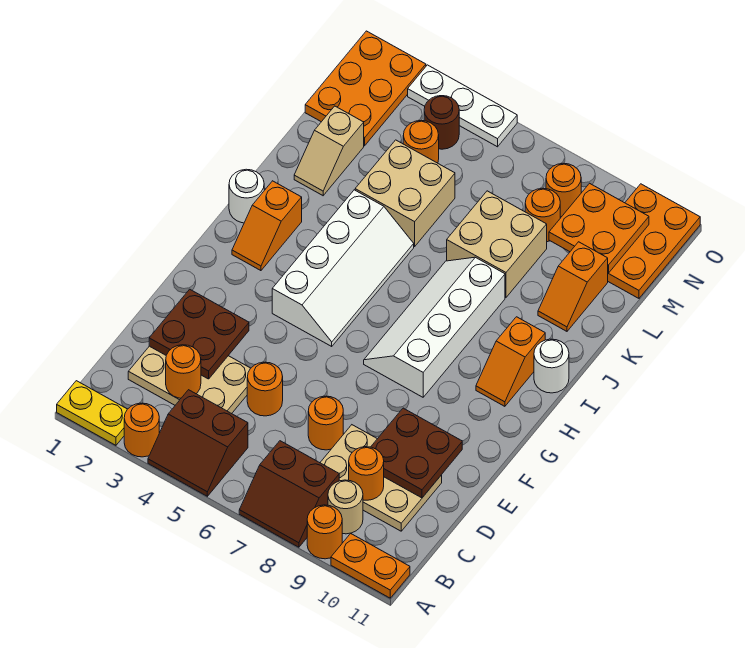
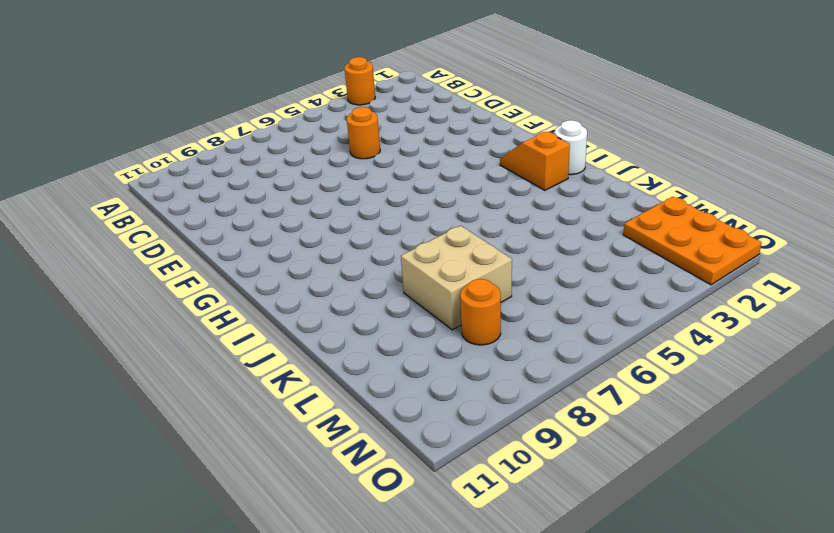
none -> yellow 1x2 plate [57,381,127,445]
none -> brown 2x2 slope [148,390,248,496]
none -> brown 2x2 slope [239,441,339,547]
none -> orange 1x1 round brick [307,505,342,559]

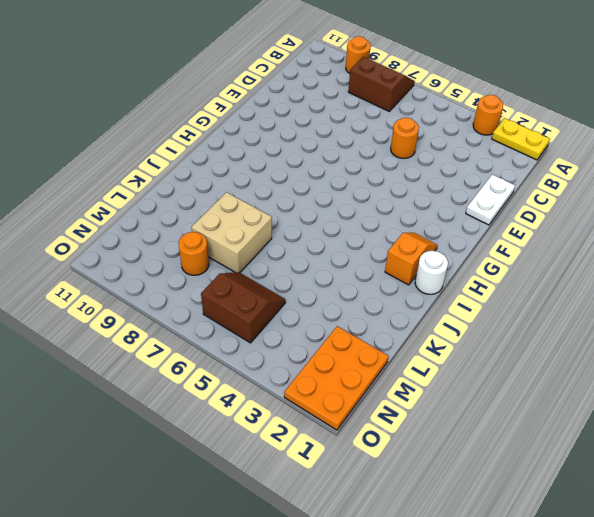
white 1x2 plate [466,174,515,225] -> none
brown 2x2 slope [201,272,285,343] -> brown 2x2 slope moved to [148,390,248,496]
none -> orange 1x2 plate [331,533,410,598]
none -> tan 1x1 round brick [328,480,363,534]
none -> tan 2x3 plate [128,346,250,414]
none -> tan 2x3 plate [320,425,442,531]

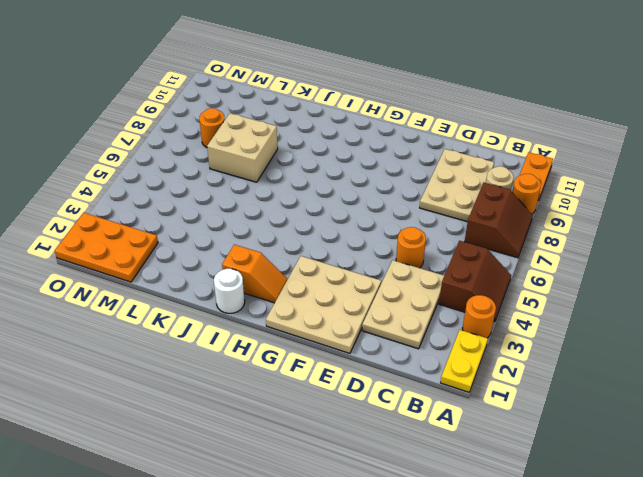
tan 3x3 plate [266,256,381,353] -> none
none -> orange 1x1 round brick [308,396,343,450]
none -> white 2x4 slope [272,190,414,346]
none -> white 2x4 slope [364,257,505,397]
none -> orange 1x2 slope [476,317,545,406]

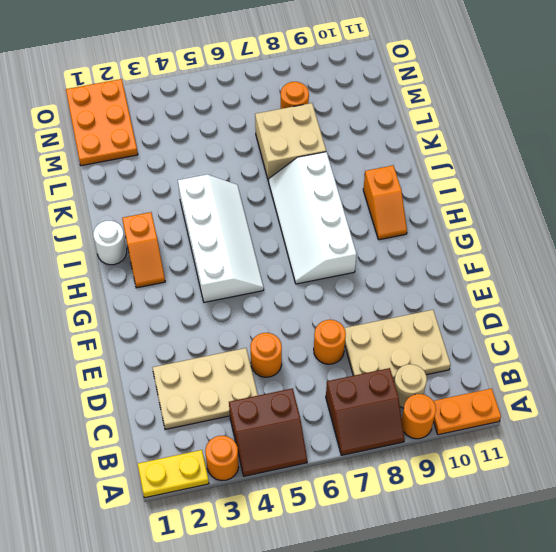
none -> white 1x1 round brick [534,339,569,393]
none -> tan 1x2 slope [294,106,364,196]
none -> tan 2x2 brick [355,140,455,247]
none -> orange 1x2 slope [538,242,608,331]

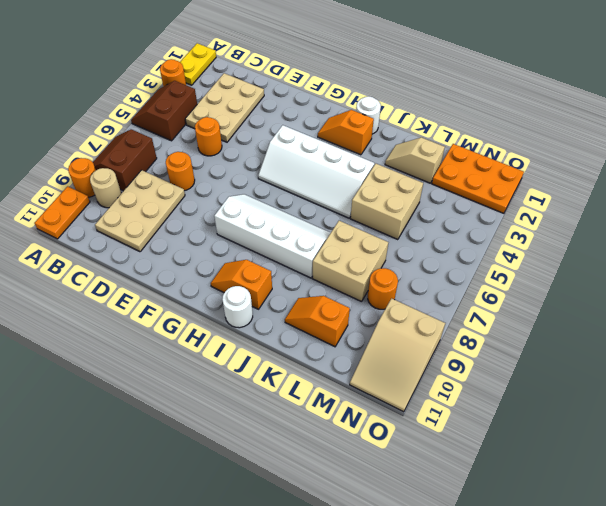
tan 2x3 slope [350,298,445,412] -> orange 2x3 plate [608,184,700,298]
none -> orange 1x1 round brick [403,121,439,163]
none -> brown 1x1 round brick [424,96,459,149]
none -> orange 1x1 round brick [546,163,581,217]
none -> white 1x3 plate [408,65,517,147]

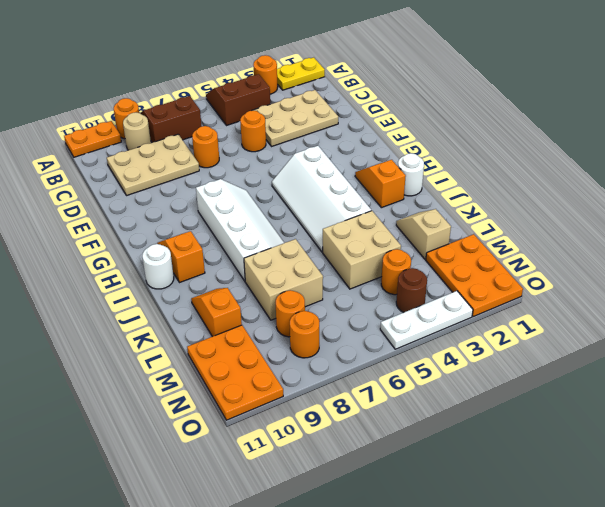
none -> orange 1x1 round brick [166,345,201,398]
none -> orange 1x1 round brick [349,447,384,500]
none -> brown 2x2 plate [149,289,249,379]
none -> brown 2x2 plate [371,408,462,498]

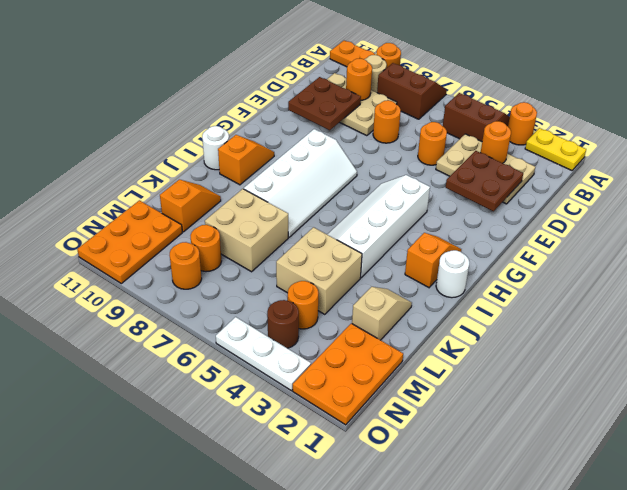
none -> orange 2x2 plate [549,183,649,273]

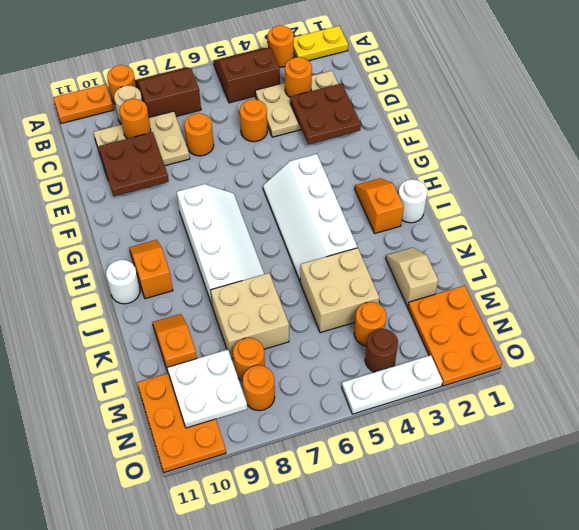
white 2x2 plate [167,350,247,428] -> orange 2x2 plate [549,183,649,273]

